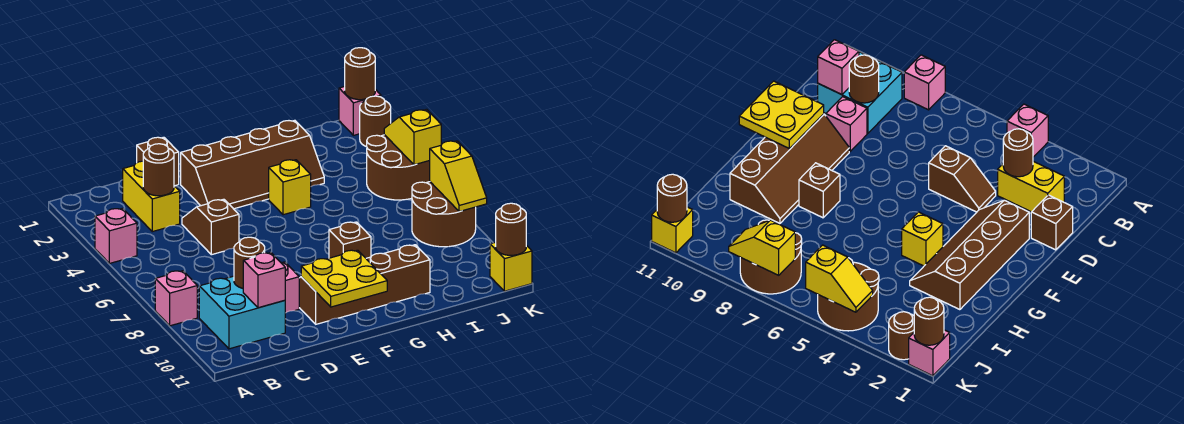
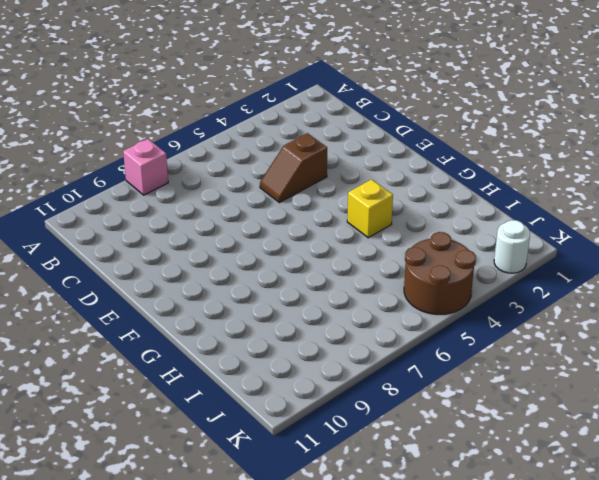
brown 1x2 slope [260,133,327,203] -> brown 1x2 slope turned to [182,199,239,255]
white 1x1 round brick [494,220,530,273] -> brown 1x1 round brick [360,96,391,147]
none -> pink 1x1 brick [95,208,137,263]
none -> cyan 2x2 brick [199,276,285,349]
none -> yellow 1x2 brick [123,161,180,232]

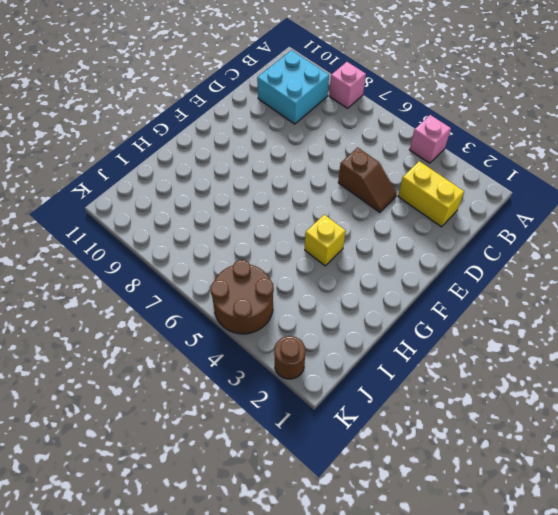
none -> brown 1x1 brick [137,137,179,186]
none -> pink 1x1 brick [282,262,299,313]
none -> brown 2x4 slope [181,120,324,209]

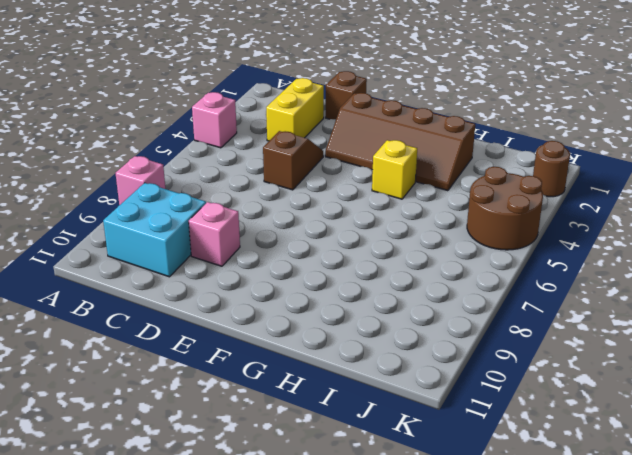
none -> brown 2x4 slope [299,245,430,324]
none -> brown 1x1 brick [329,222,371,258]
none -> brown 2x2 round brick [412,182,476,247]

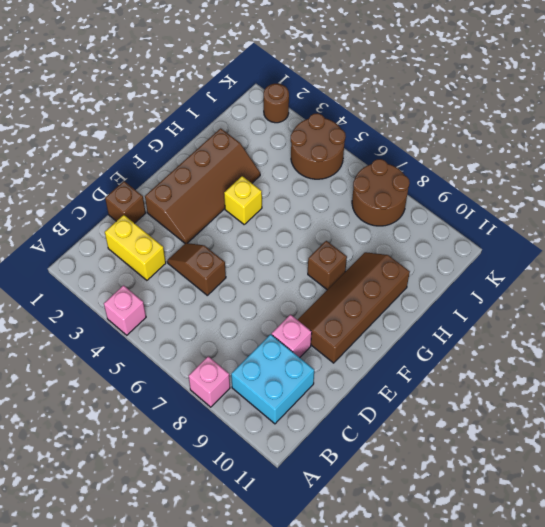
none -> pink 1x1 brick [339,87,381,135]
none -> yellow 1x1 brick [490,242,532,291]
none -> brown 1x1 round brick [143,144,174,196]

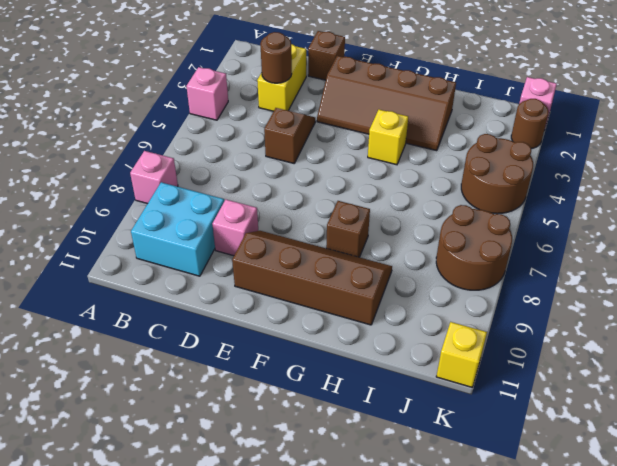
none -> brown 1x1 round brick [234,237,265,288]
none -> pink 1x1 brick [243,253,285,308]
none -> yellow 2x2 plate [301,250,387,307]

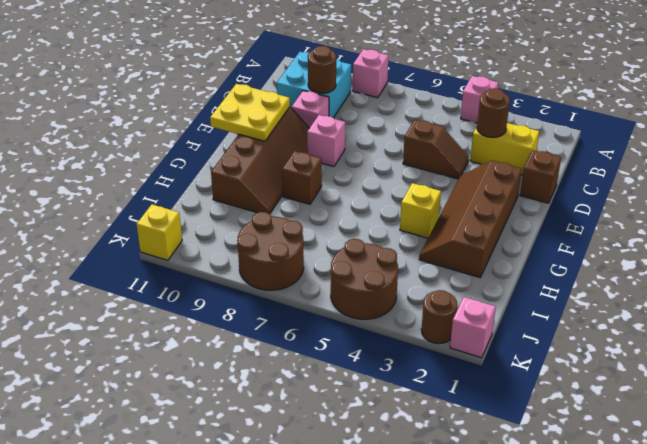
pink 1x1 brick [307,115,345,166] -> pink 1x1 brick moved to [243,253,285,308]
none -> brown 1x1 round brick [345,48,375,100]
none -> yellow 1x2 slope [384,109,441,165]
none -> yellow 1x2 slope [430,141,487,212]

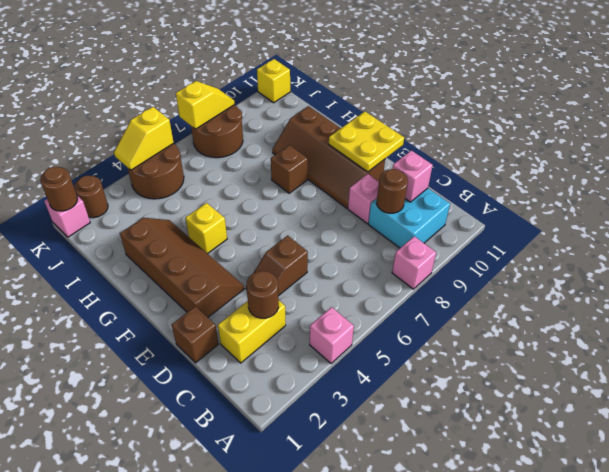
none -> brown 1x1 round brick [496,203,526,255]

